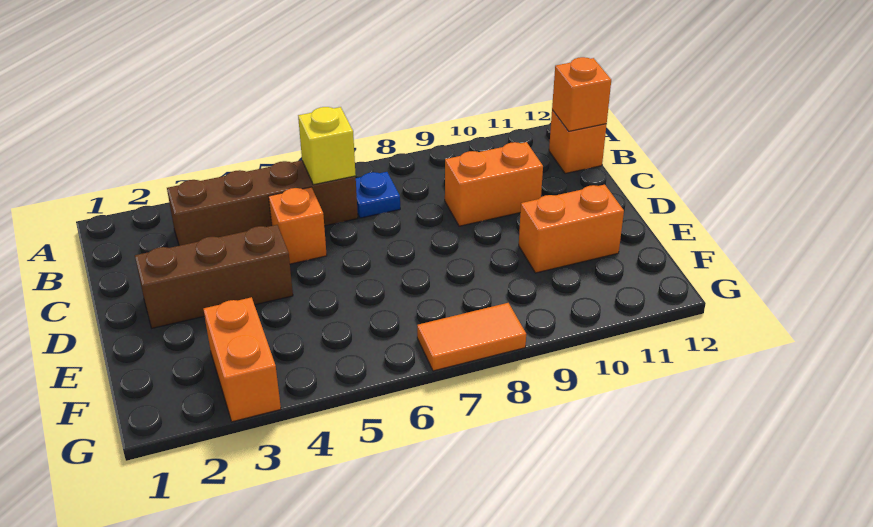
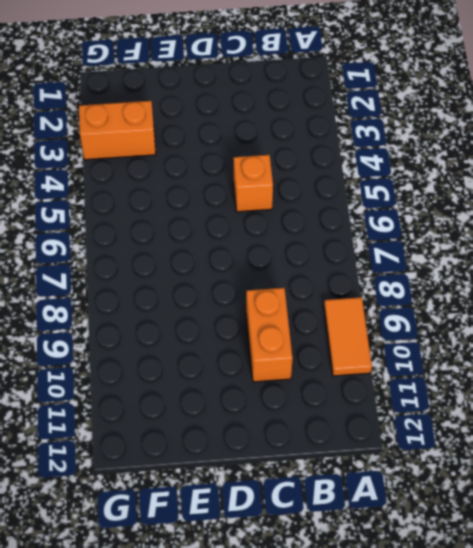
orange 1x2 tile [324,297,372,376] -> orange 1x2 tile moved to [417,303,526,371]
none -> brown 1x4 brick [167,160,358,246]
none -> blue 1x1 plate [356,172,400,218]

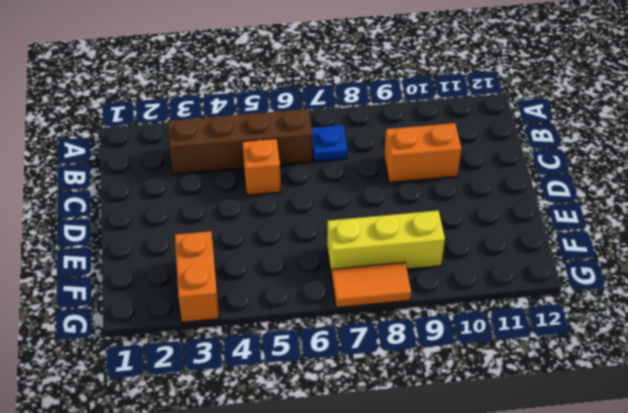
yellow 1x3 brick [327,211,445,276] -> none
none -> orange 1x1 brick [549,110,607,174]
none -> brown 1x3 brick [135,225,293,328]

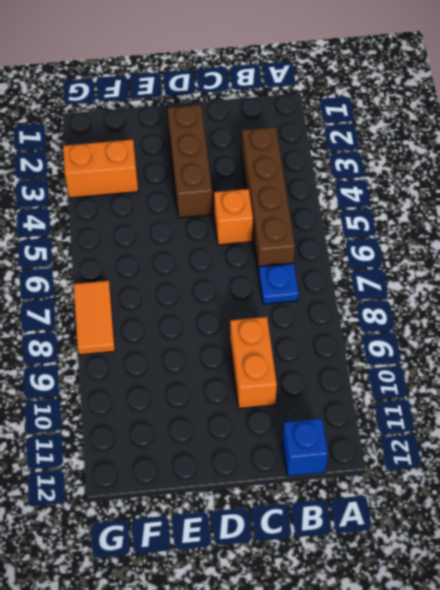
blue 1x1 brick [282,419,328,477] -> orange 1x1 brick [549,110,607,174]
none -> orange 1x2 brick [519,185,624,273]
none -> yellow 1x1 brick [298,107,356,185]

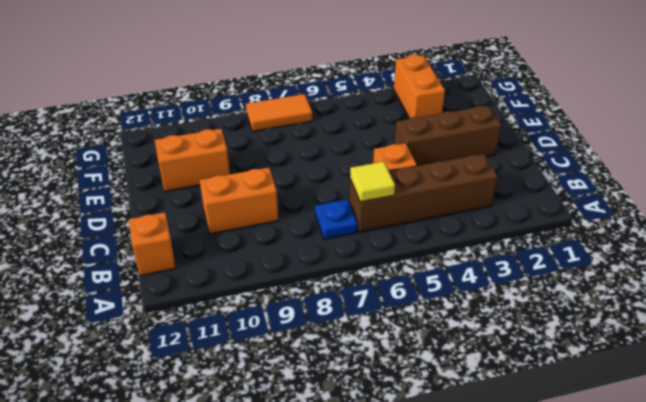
yellow 1x1 tile [350,162,395,202] -> yellow 1x1 brick [298,107,356,185]
none -> orange 1x1 brick [552,57,611,131]

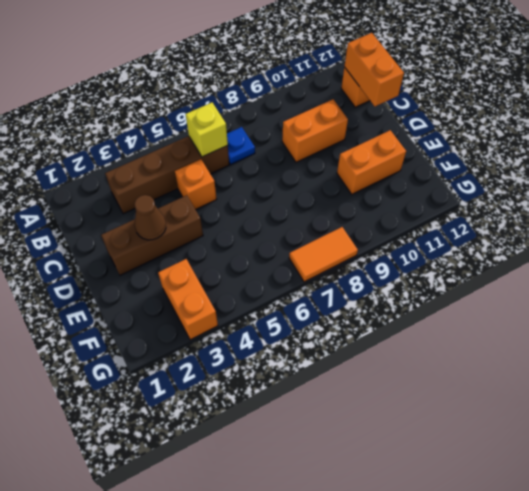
orange 1x2 brick [344,33,404,106] -> orange 1x1 brick [552,57,611,131]
brown 1x1 cone [134,195,166,240] -> none

